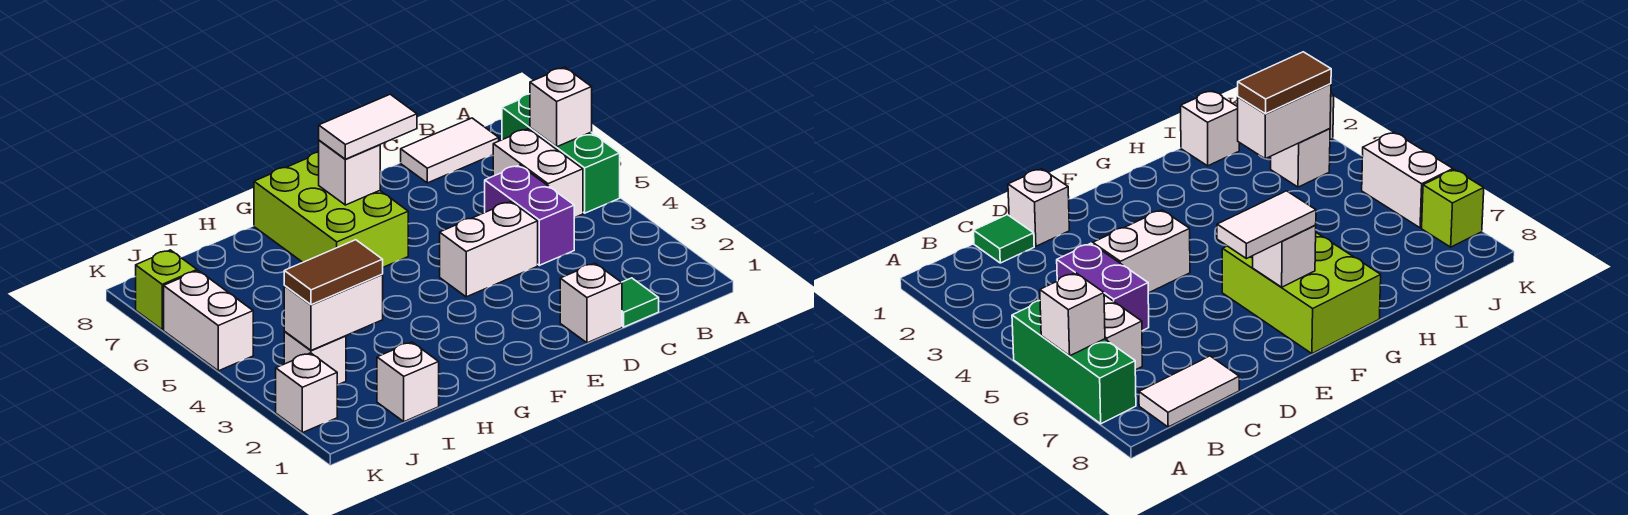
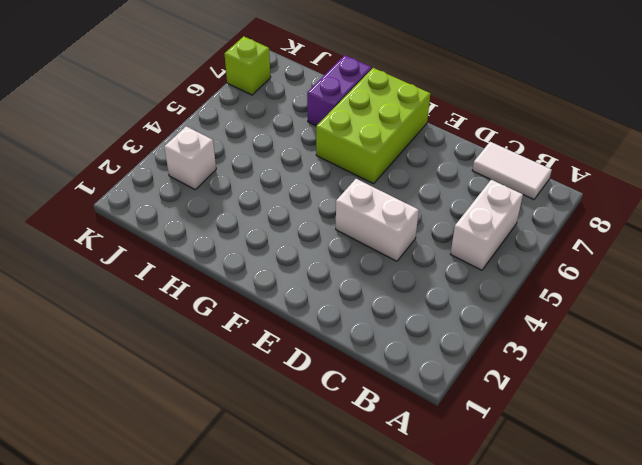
purple 1x2 brick [307,55,372,126] -> purple 1x2 brick moved to [485,165,574,265]
none -> green 1x3 brick [502,94,620,213]
none -> green 1x1 tile [622,278,659,327]
none -> white 1x1 brick [560,263,622,343]

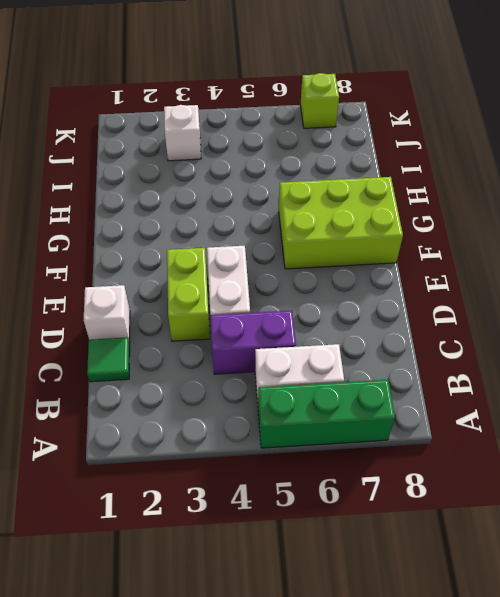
lime 1x2 brick [167,248,210,341] -> none
none -> white 1x2 tile [401,118,499,183]
none -> white 1x1 brick [377,342,439,422]
none -> white 1x1 brick [276,353,337,433]

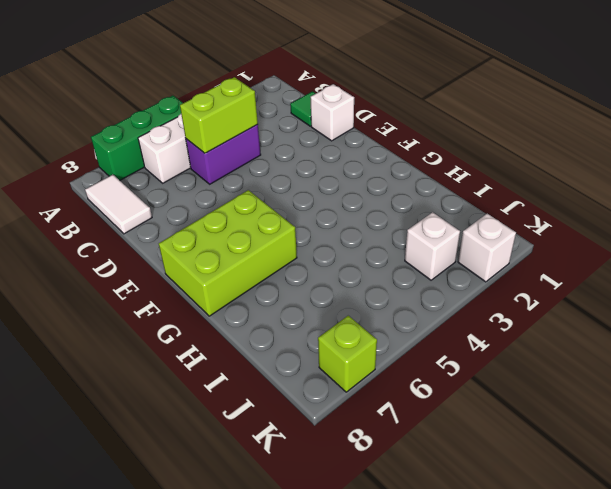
lime 1x2 brick [180,77,258,153] -> none
none -> white 1x2 brick [440,202,538,297]
none -> white 1x1 brick [377,342,439,422]
none -> white 1x2 brick [164,271,253,371]

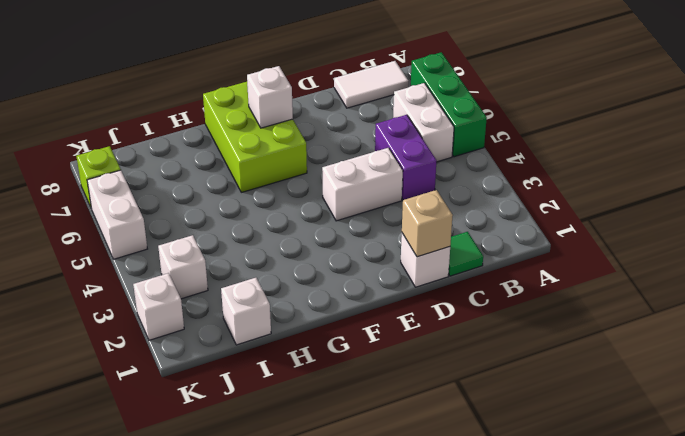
tan 1x1 brick [402,190,453,257] -> none
none -> white 1x1 brick [530,67,592,147]
none -> white 1x2 brick [284,275,383,350]
none -> white 1x2 tile [319,94,417,159]

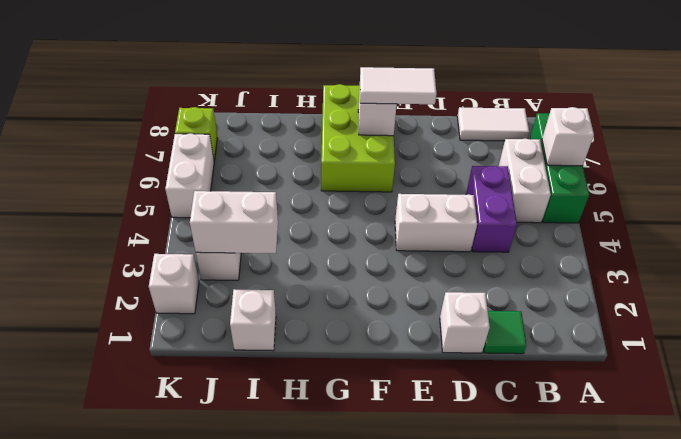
none -> brown 1x2 tile [284,240,383,305]

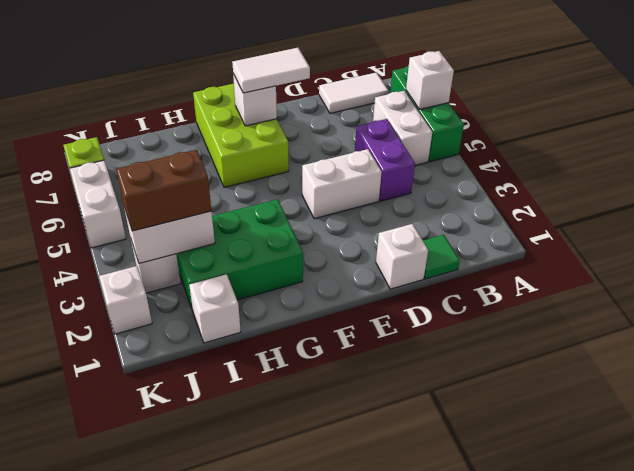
green 2x3 brick [176,199,303,311] -> none
brown 1x2 brick [116,150,211,231] -> brown 1x2 tile [284,240,383,305]

